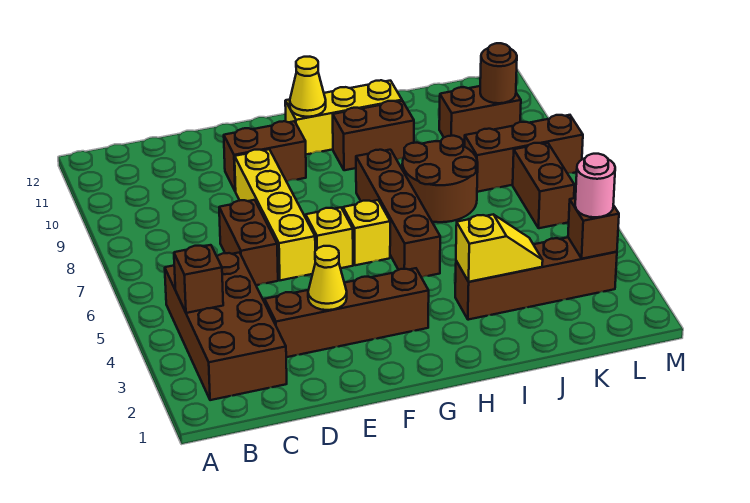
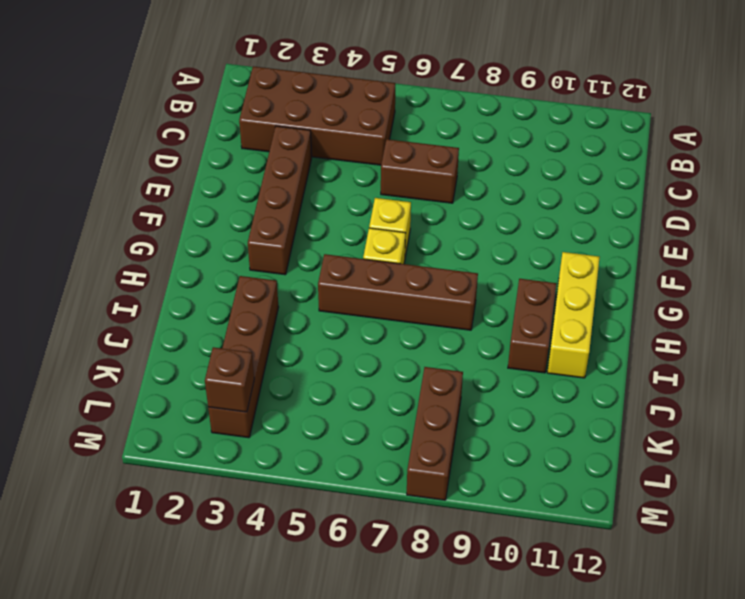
none -> yellow 1x4 brick [235,149,315,280]
none -> brown 1x2 brick [224,121,306,192]
none -> brown 2x2 round brick [402,136,478,222]

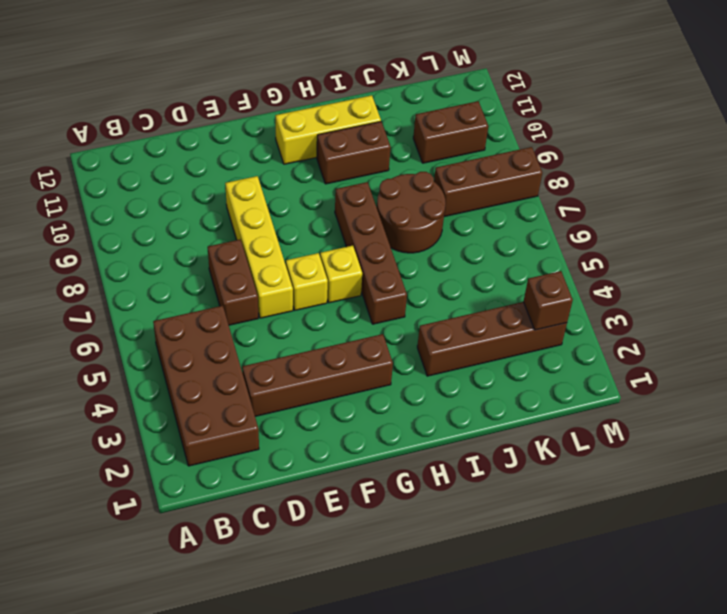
none -> brown 1x2 brick [224,121,306,192]
none -> brown 1x2 brick [513,143,574,228]
none -> brown 1x1 brick [174,245,223,313]

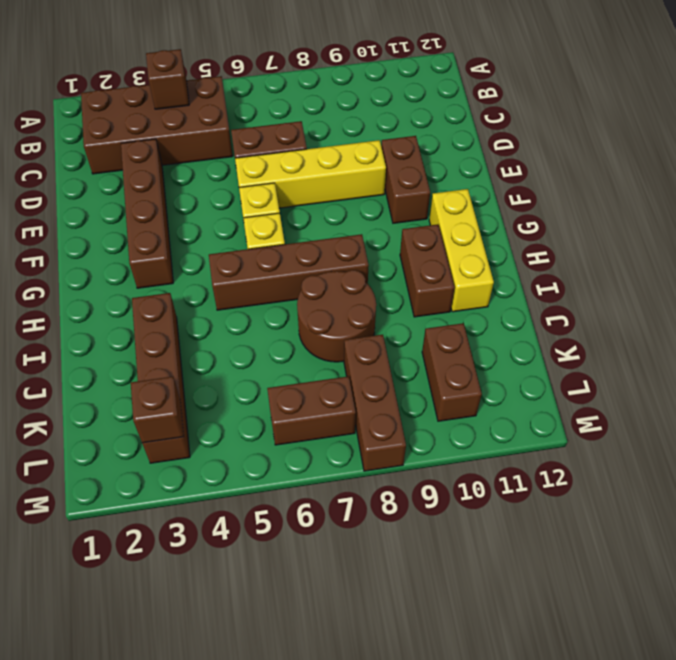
none -> yellow 1x1 cone [308,246,347,310]
none -> yellow 1x1 cone [290,57,326,117]
none -> yellow 1x2 slope [456,214,543,282]

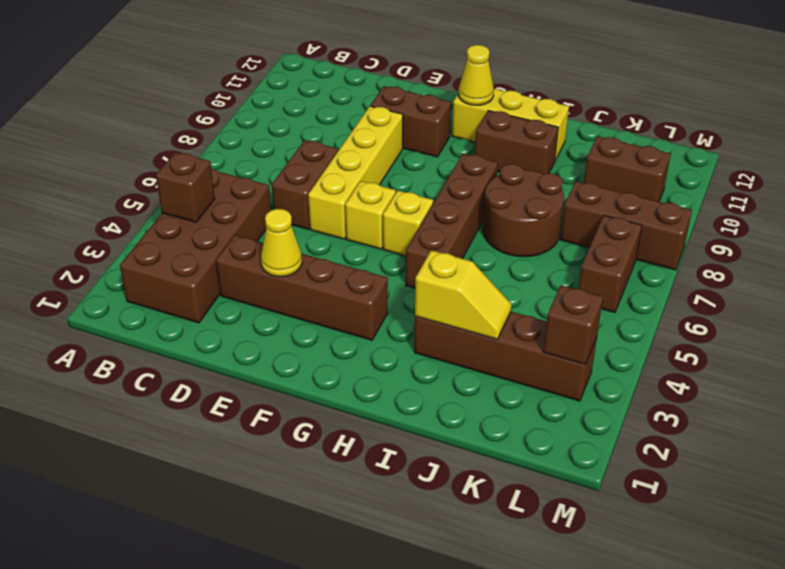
none -> brown 1x1 round brick [480,43,517,103]
none -> pink 1x1 round brick [575,154,615,217]

